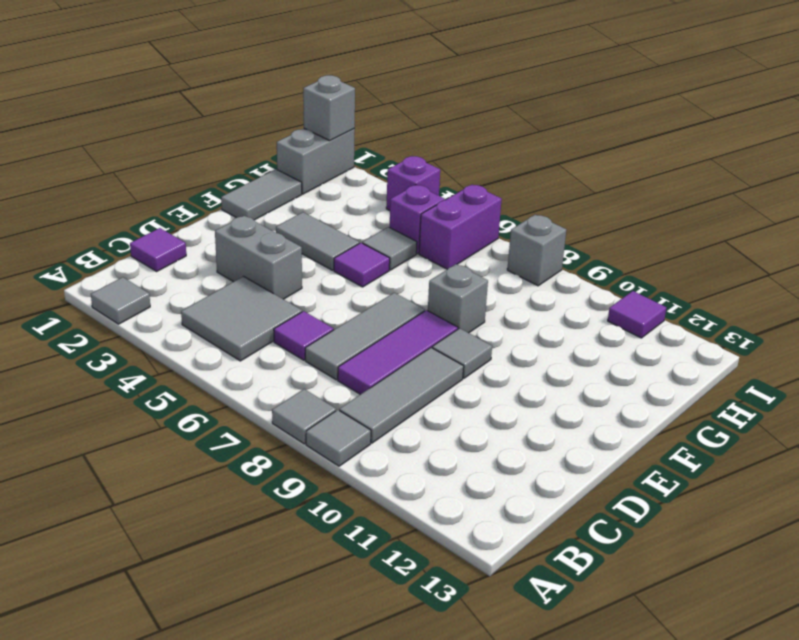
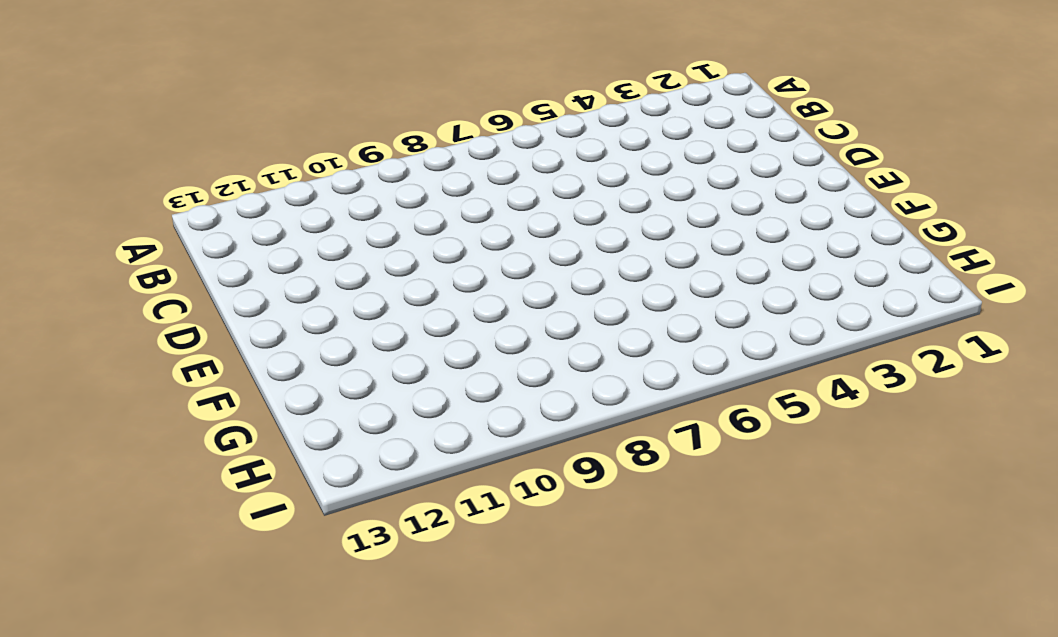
none -> grey 1x1 tile [91,277,150,324]
none -> grey 1x1 tile [272,389,336,444]
none -> grey 1x1 tile [306,410,371,466]

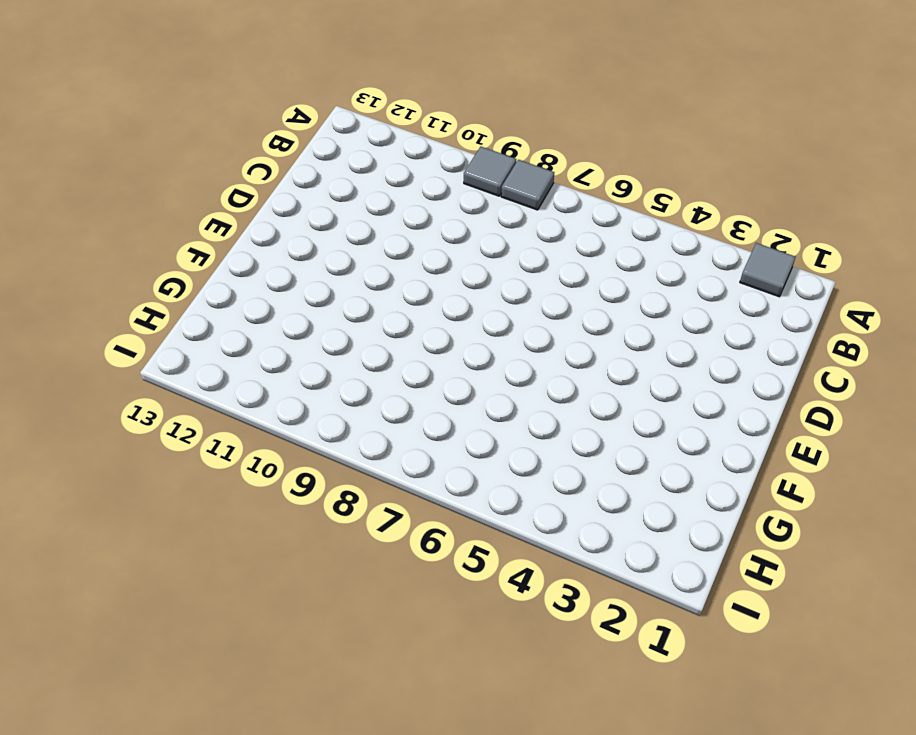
none -> grey 2x2 tile [181,276,302,361]
none -> grey 1x3 tile [339,348,464,443]
none -> purple 1x1 tile [130,228,186,271]

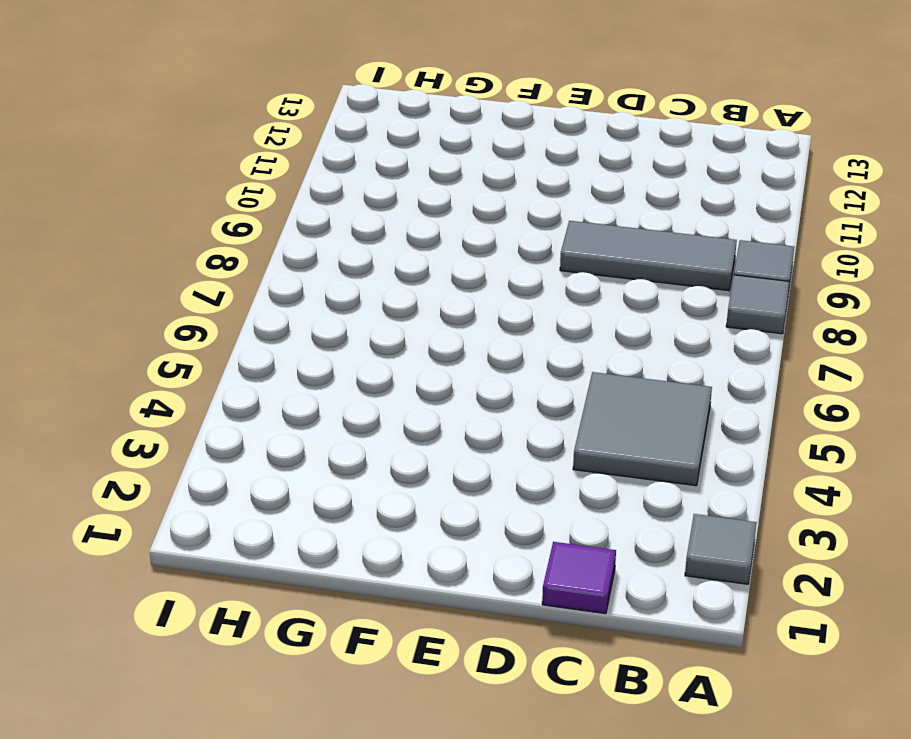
none -> purple 1x1 tile [274,311,334,360]
none -> grey 1x3 tile [305,293,425,380]
none -> purple 1x3 tile [338,310,458,394]

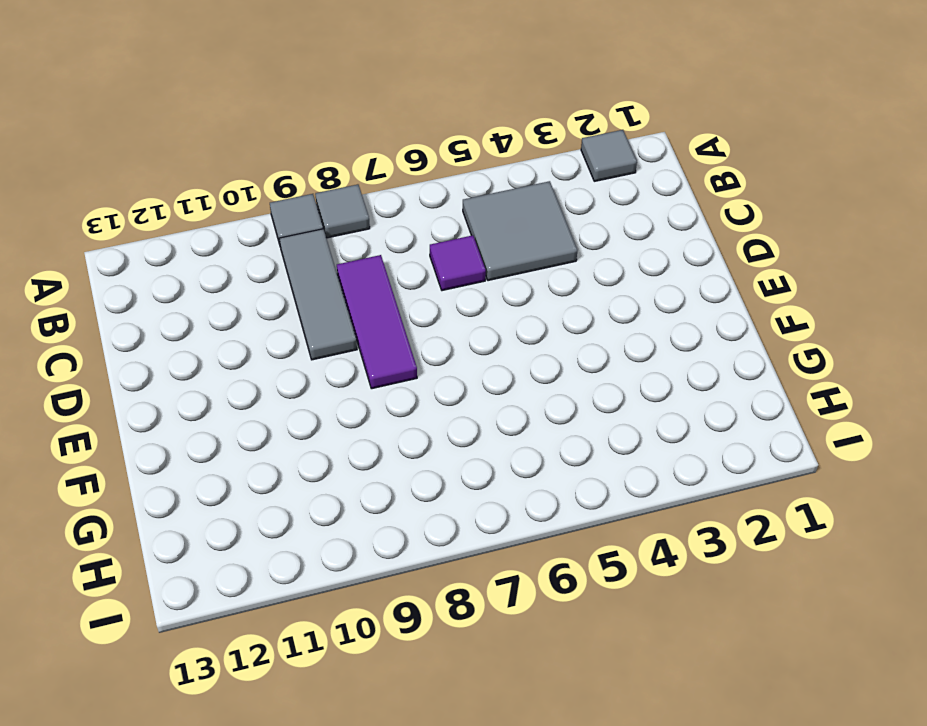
none -> purple 1x1 tile [130,228,186,271]
none -> grey 1x3 tile [305,293,425,380]
none -> grey 1x2 brick [215,216,302,299]

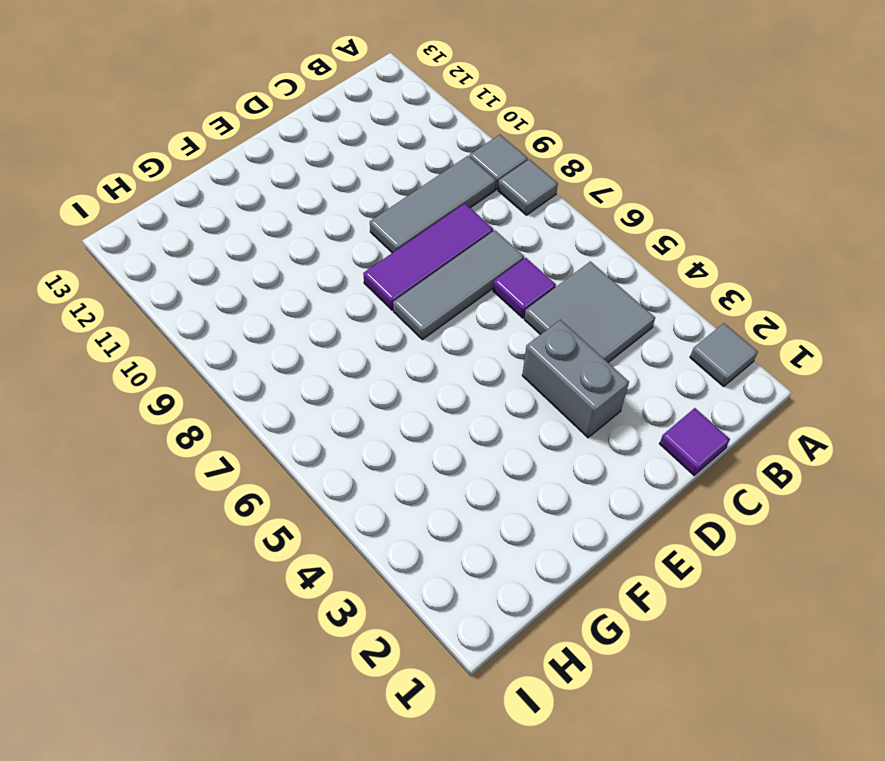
none -> grey 1x1 tile [432,328,492,378]
none -> grey 1x2 tile [221,169,302,220]
none -> grey 1x2 tile [276,212,359,270]

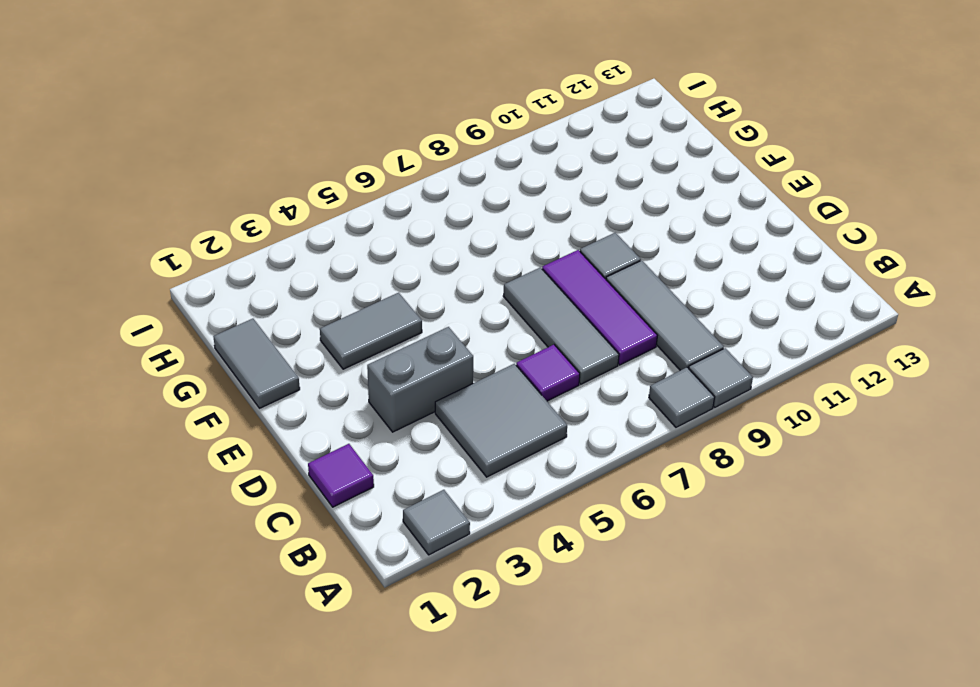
none -> purple 1x1 tile [334,243,390,287]
none -> grey 1x1 brick [428,264,488,333]
none -> grey 1x1 tile [362,227,417,270]

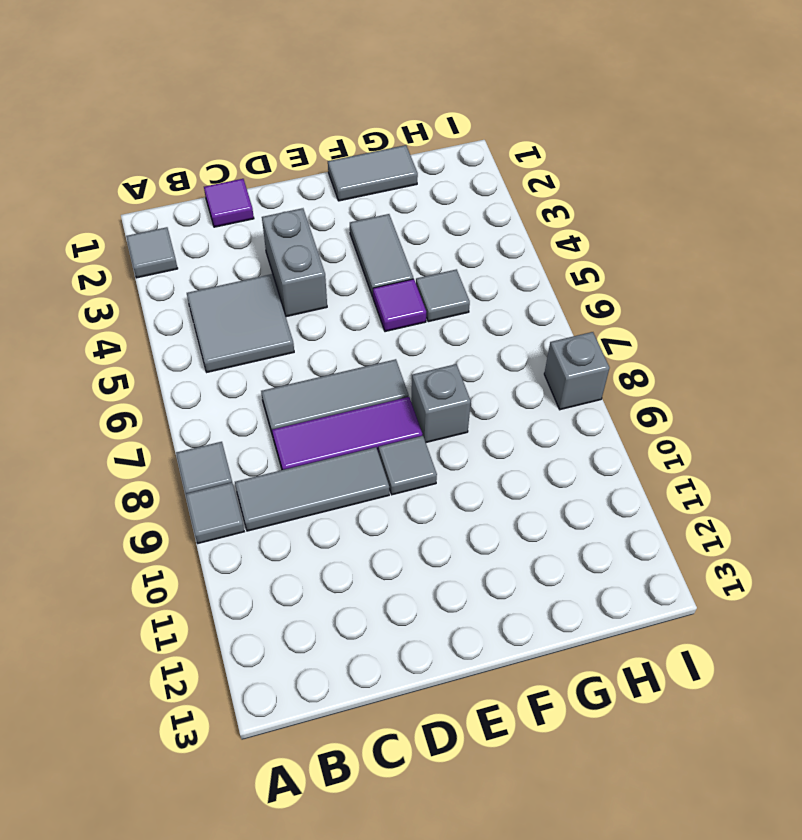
none -> purple 1x1 tile [274,311,334,360]
none -> grey 1x2 brick [277,129,355,194]
none -> purple 1x1 brick [390,185,445,254]

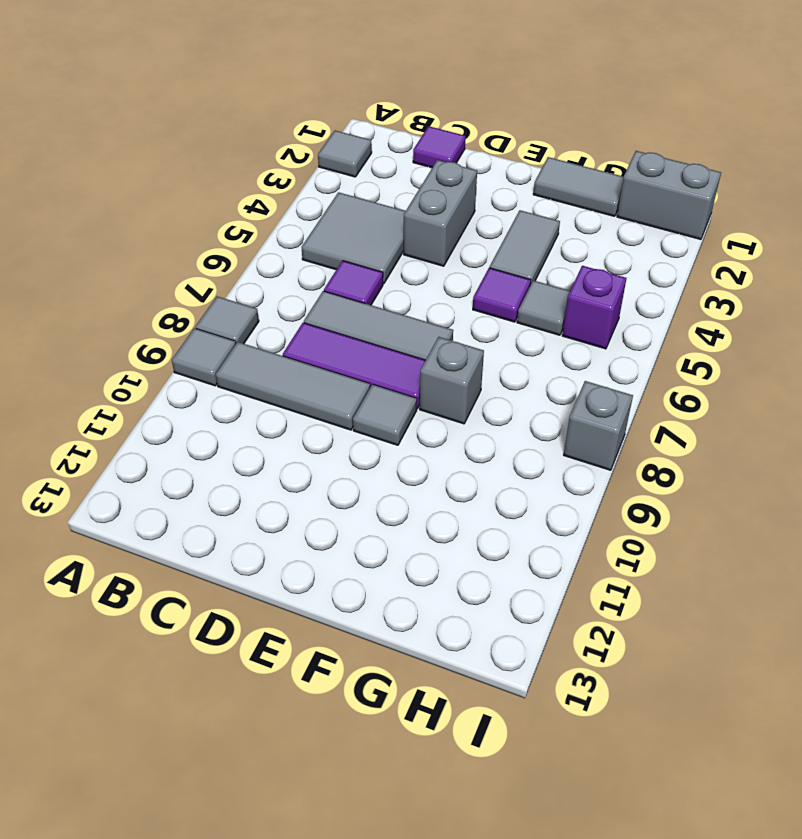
none -> purple 1x2 brick [419,185,502,269]
none -> purple 1x1 brick [386,156,440,211]
none -> purple 1x1 tile [608,291,666,338]

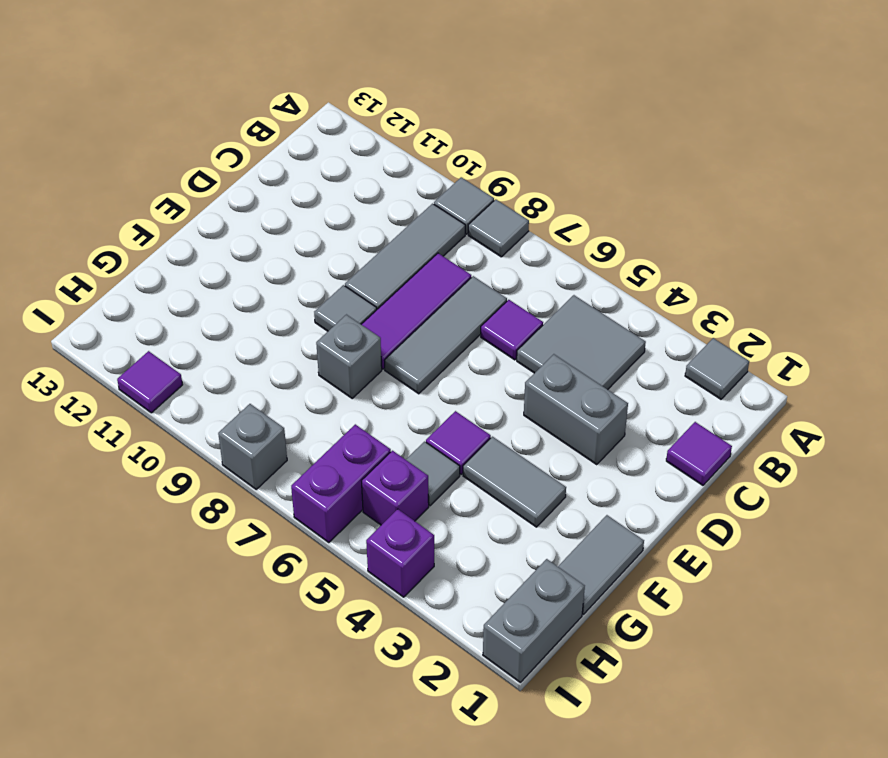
none -> grey 1x1 brick [303,75,355,141]

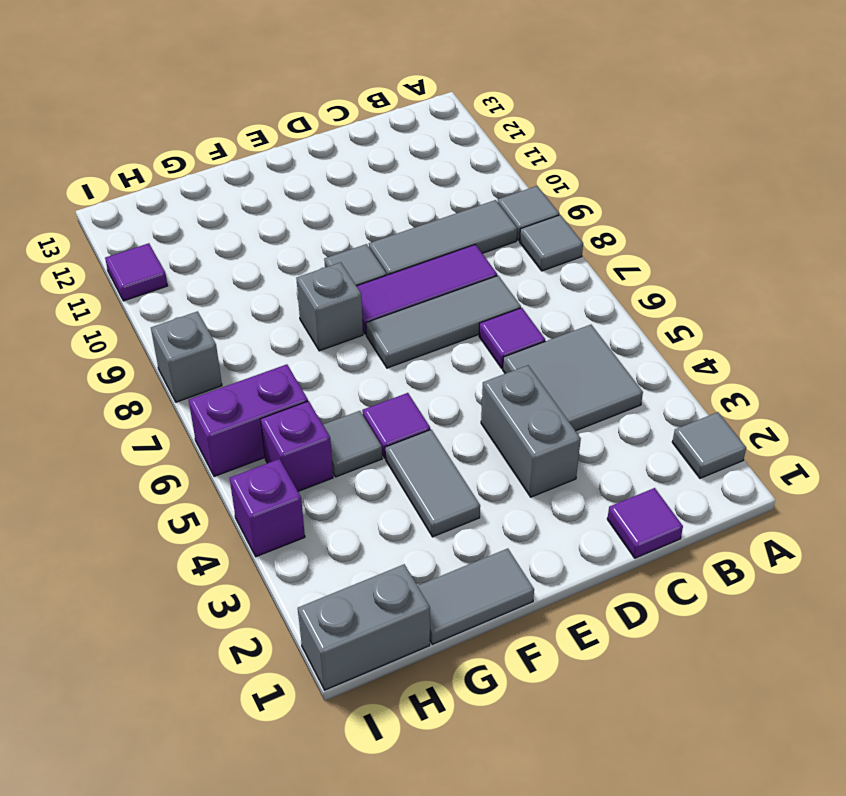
none -> grey 1x1 brick [303,75,355,141]

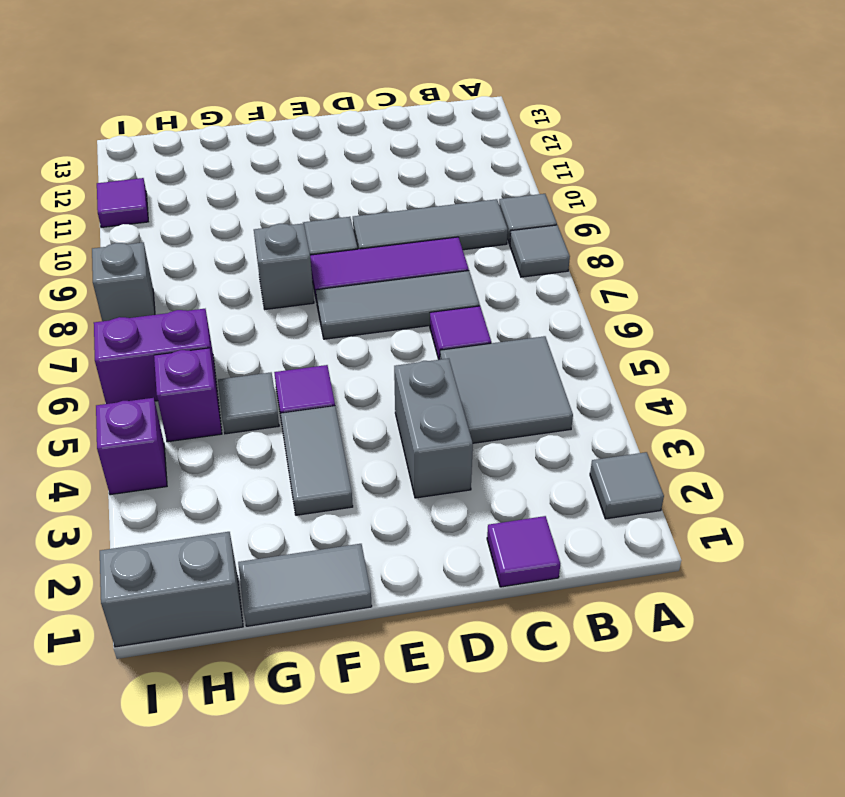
none -> grey 1x1 brick [303,75,355,141]

